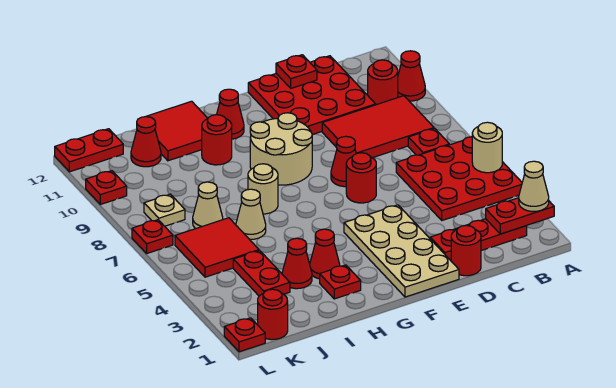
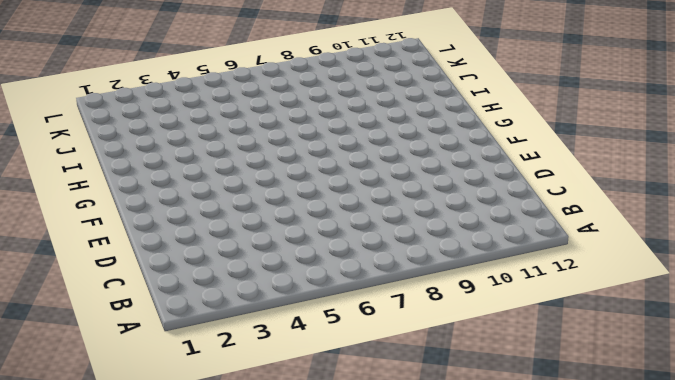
none -> red 3x3 plate [396,137,522,220]
none -> red 1x1 cone [398,51,425,101]
none -> red 1x3 plate [430,219,527,260]
none -> red 1x1 plate [408,128,449,155]

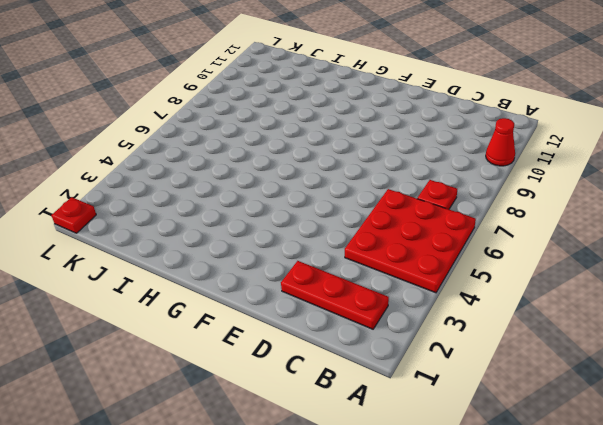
none -> red 2x3 tile [322,96,434,158]
none -> red 1x1 round brick [368,60,398,105]
none -> red 3x3 plate [248,56,376,135]
none -> red 1x1 round brick [451,225,481,276]

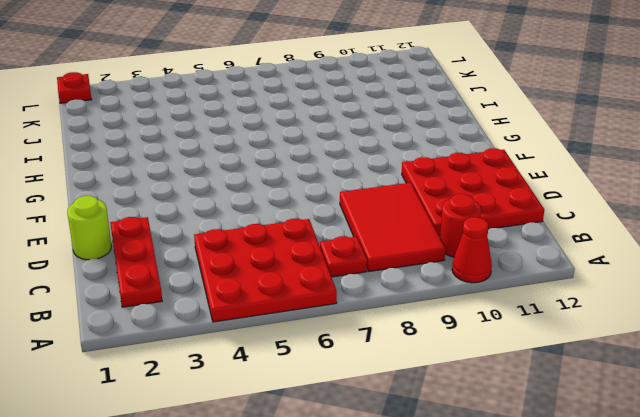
lime 1x1 round brick [67,196,111,260] -> red 1x1 round brick [451,225,481,276]
none -> tan 2x4 plate [344,205,459,297]
none -> red 1x1 round brick [346,153,376,203]
none -> red 1x1 cone [331,136,356,187]
none -> tan 2x2 round brick [250,113,312,185]

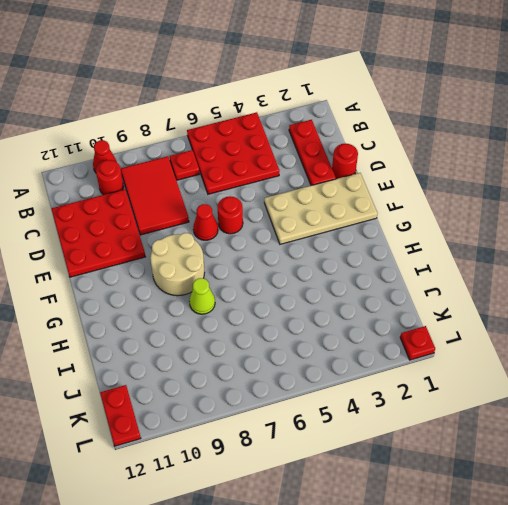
lime 1x1 cone [189,278,215,314] -> none
none -> red 1x1 cone [217,89,244,139]
none -> red 1x1 plate [320,265,361,299]
none -> red 1x1 cone [310,229,340,279]
none -> tan 1x1 round brick [248,164,278,214]

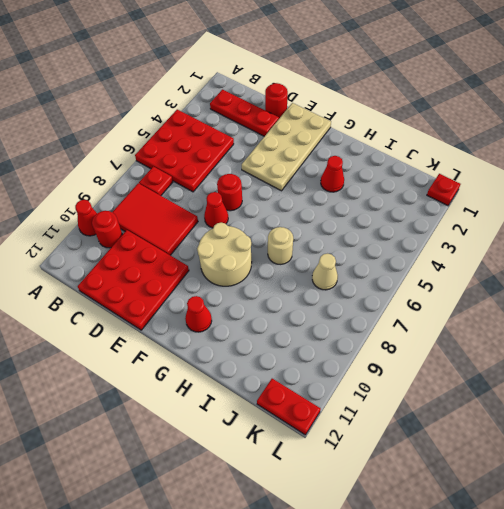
none -> red 1x1 plate [320,265,361,299]
none -> red 1x1 round brick [202,114,232,165]
none -> red 2x2 tile [146,101,208,161]
none -> red 1x1 cone [282,238,312,289]

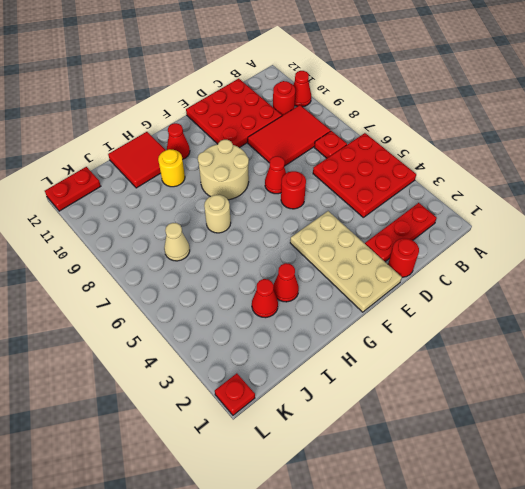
yellow 1x1 round brick [158,149,185,187] -> red 1x1 round brick [202,114,232,165]
none -> red 1x1 plate [320,265,361,299]
none -> tan 1x1 cone [236,189,266,239]
none -> red 1x2 plate [233,251,290,296]
none -> red 2x2 tile [175,218,259,277]

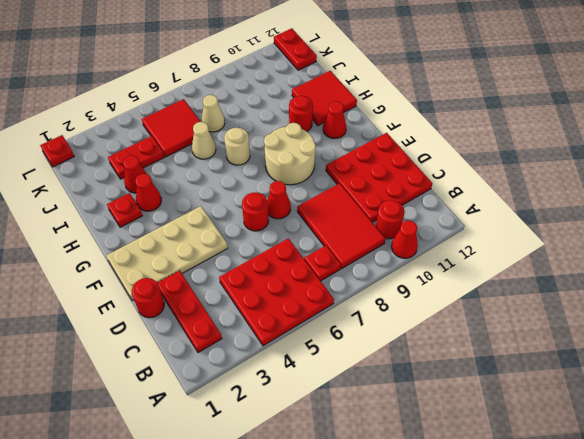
none -> red 1x1 cone [131,117,161,167]
none -> red 1x1 round brick [258,289,288,340]
none -> tan 1x1 plate [144,194,185,226]
none -> red 1x1 plate [132,220,173,253]

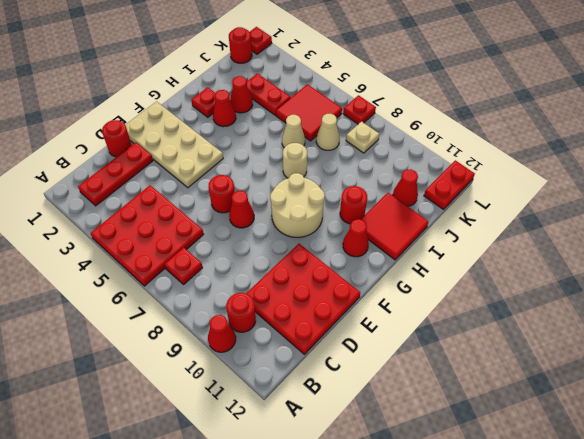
none -> red 2x3 tile [322,96,434,158]
none -> red 1x1 plate [86,171,127,204]
none -> red 1x2 plate [486,198,554,234]
none -> tan 1x1 round brick [472,122,502,173]

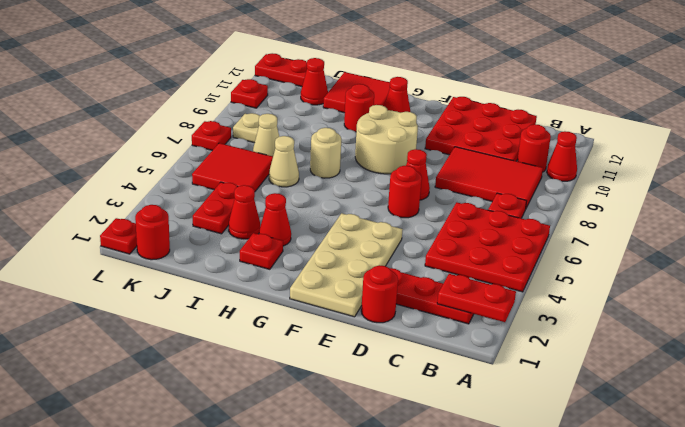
none -> tan 1x1 round brick [472,122,502,173]
none -> red 1x1 plate [276,55,317,88]
none -> tan 1x1 cone [519,161,549,212]

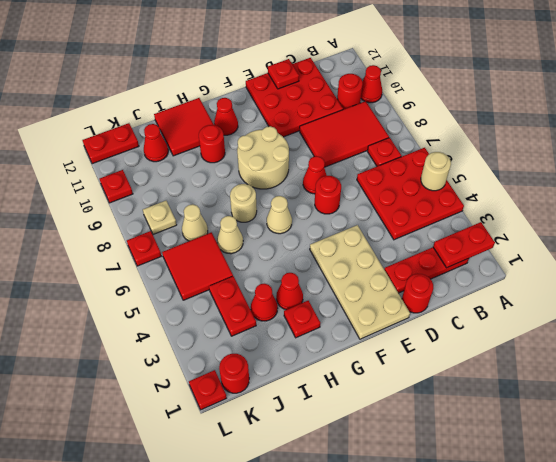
tan 1x1 cone [267,196,292,234] -> tan 1x1 cone moved to [519,161,549,212]

